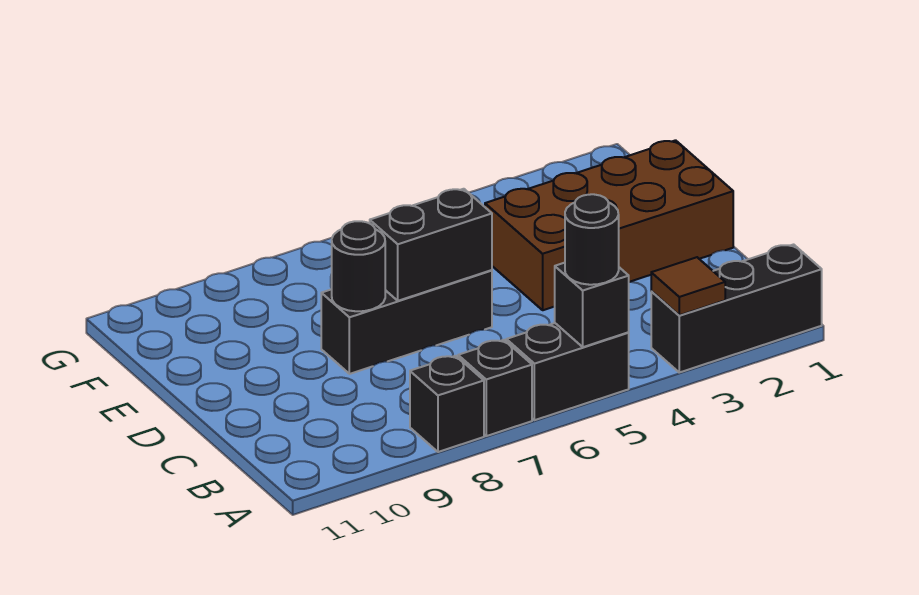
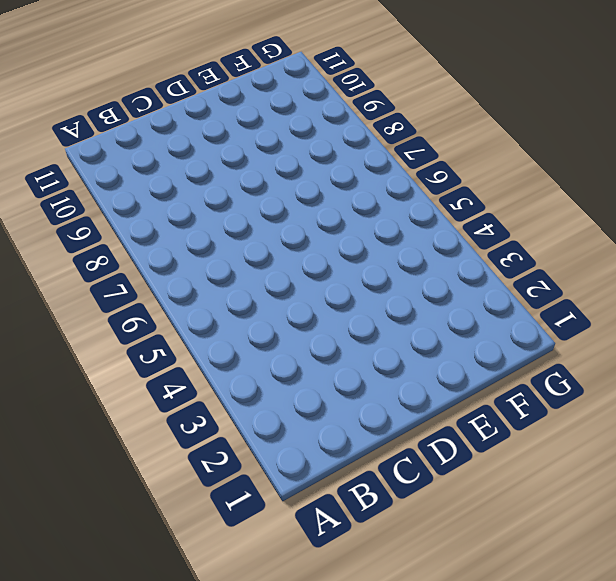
none -> black 1x3 brick [651,245,822,372]
none -> black 1x2 brick [506,323,629,420]

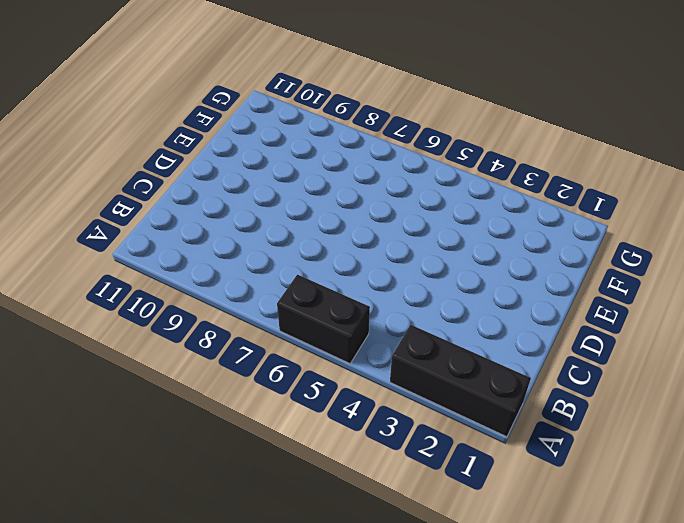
none -> black 1x1 brick [458,340,532,436]
none -> black 1x1 brick [410,356,484,452]

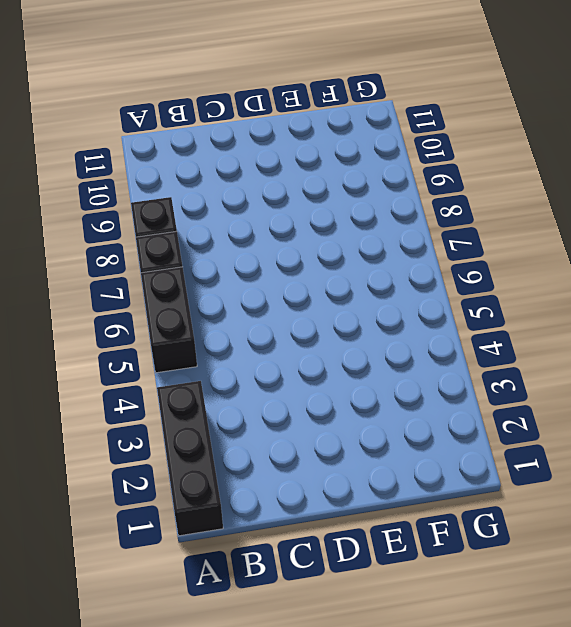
none -> brown 2x4 brick [485,140,733,310]
none -> black 1x3 brick [321,270,492,374]

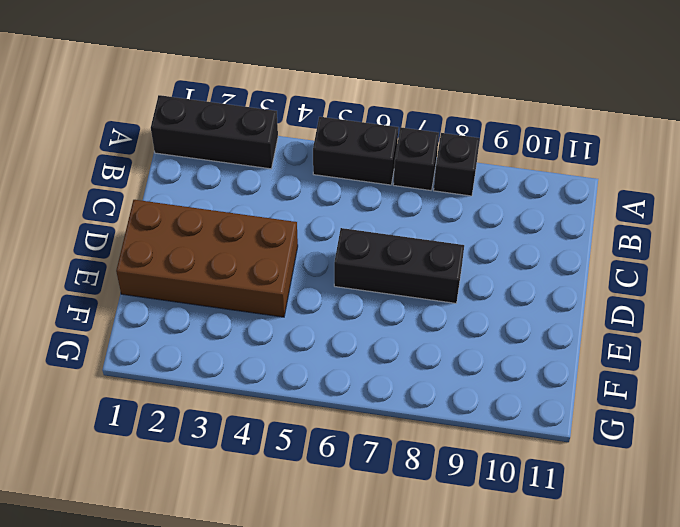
none -> brown 1x1 tile [651,257,725,315]
none -> black 1x1 brick [555,263,629,347]

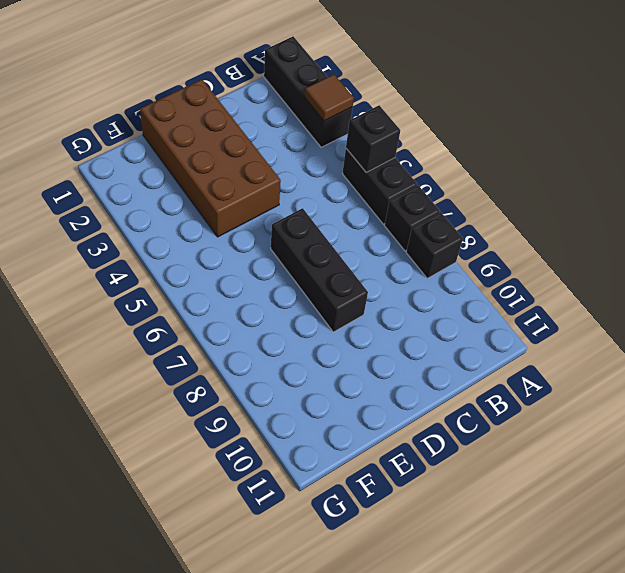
none -> black 1x2 brick [370,189,492,301]
none -> black 1x1 round brick [332,221,385,311]

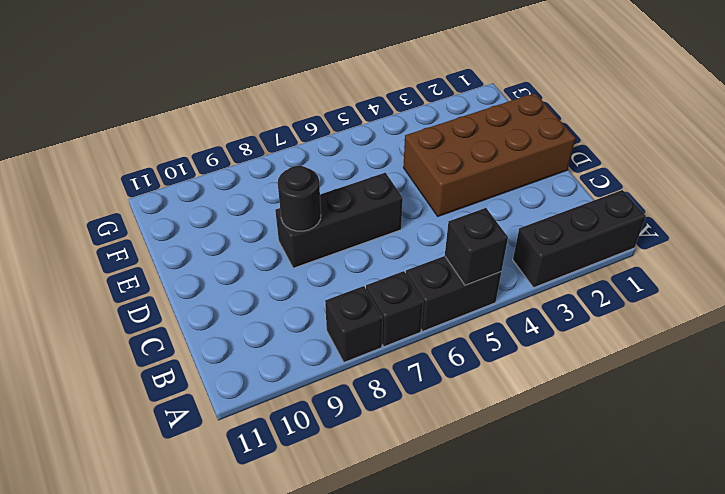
none -> brown 1x1 tile [651,257,725,315]
none -> black 1x2 brick [370,189,492,301]

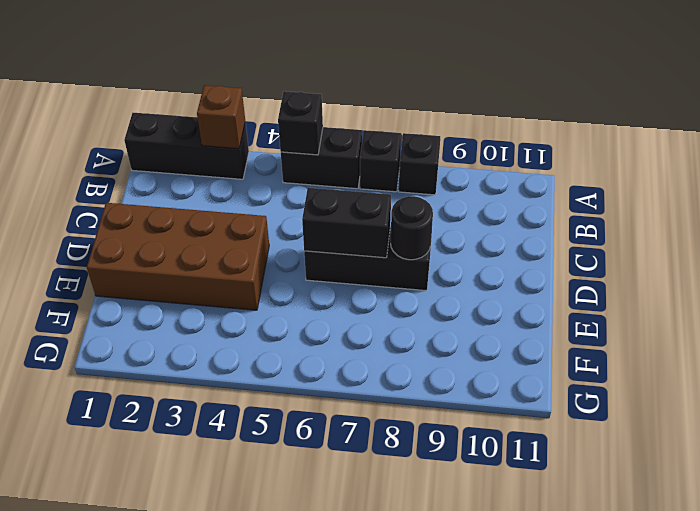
brown 1x1 brick [197,85,245,149] -> brown 1x1 tile [651,257,725,315]
none -> black 1x1 round brick [565,194,619,285]

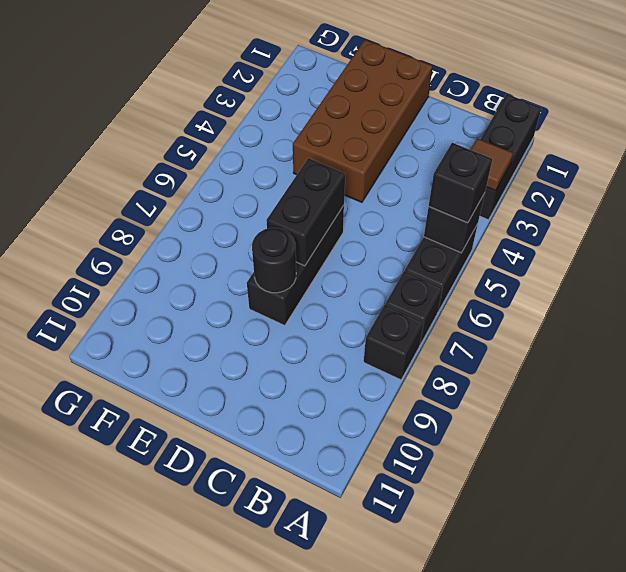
black 1x1 brick [429,143,492,223] -> black 1x1 round brick [565,194,619,285]

